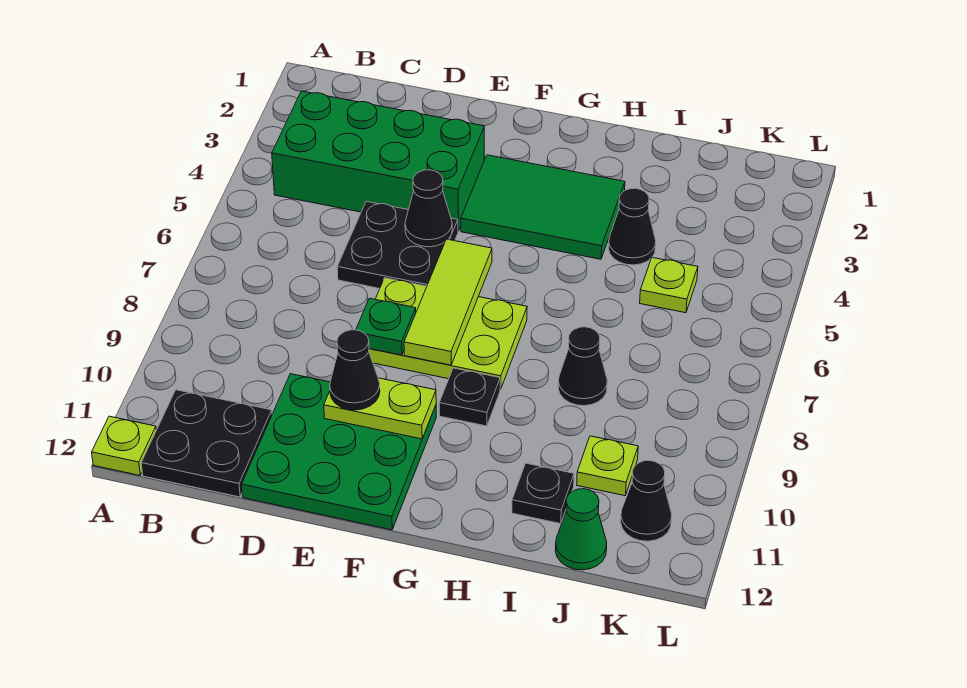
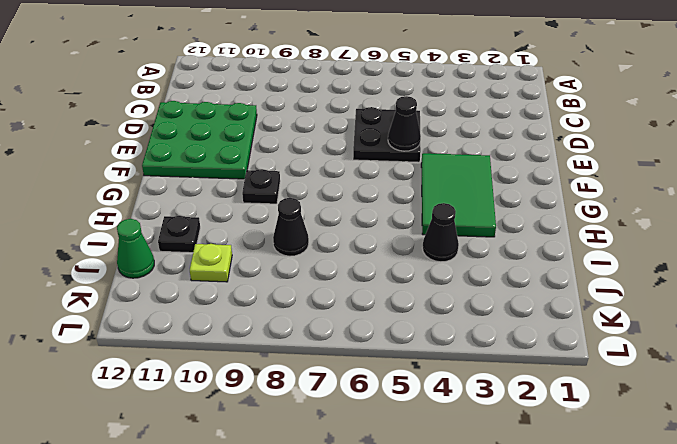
none -> lime 1x1 plate [92,416,156,475]
none -> green 2x4 brick [272,91,484,231]
none -> black 2x2 plate [141,390,272,497]

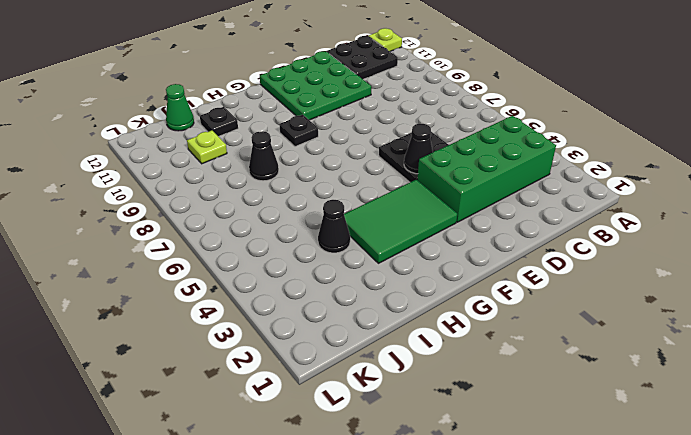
none -> lime 2x3 plate [369,278,527,389]
none -> lime 1x1 plate [640,258,698,313]
none -> black 1x1 cone [621,461,672,541]

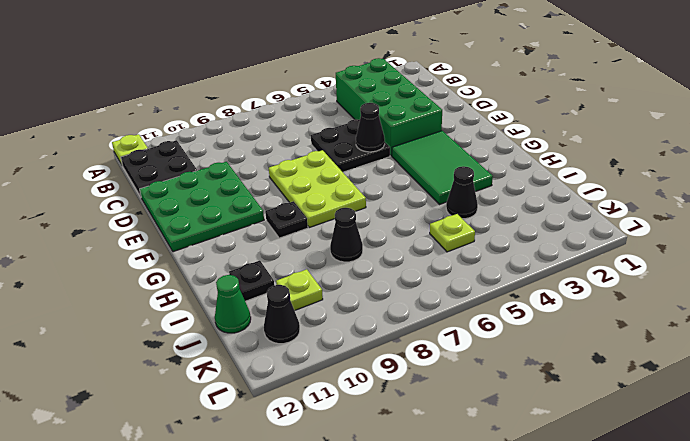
none -> green 1x1 plate [356,298,416,355]
none -> lime 1x2 plate [324,378,436,439]
none -> lime 1x3 tile [404,239,492,365]

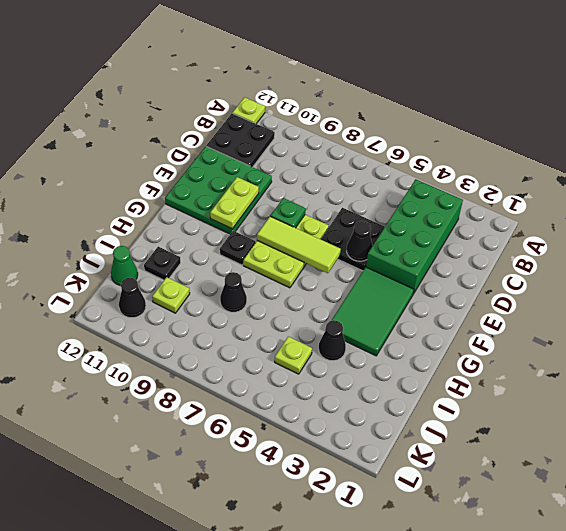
none -> black 1x1 cone [330,330,380,410]

